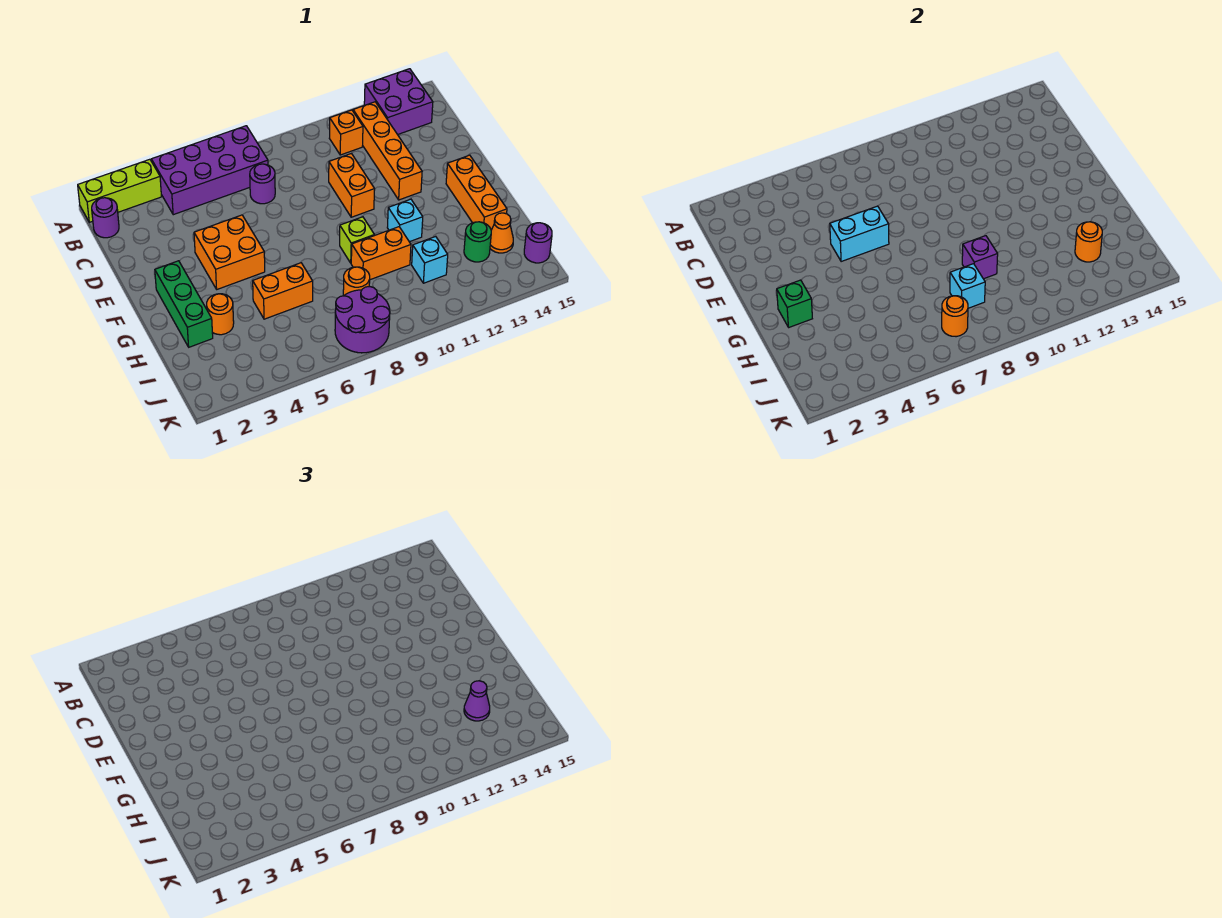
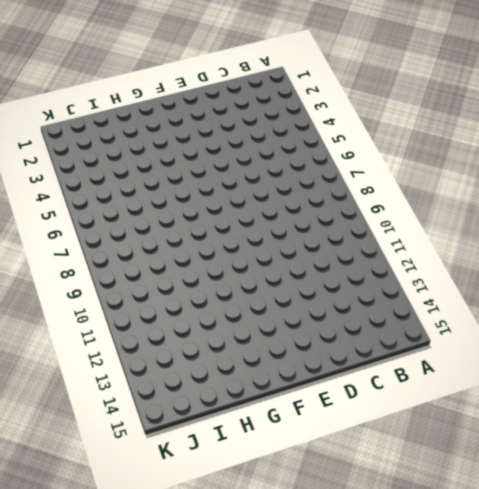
none -> lime 1x3 brick [78,159,161,222]
none -> purple 2x4 brick [151,126,268,215]
none -> purple 2x2 brick [364,69,433,135]

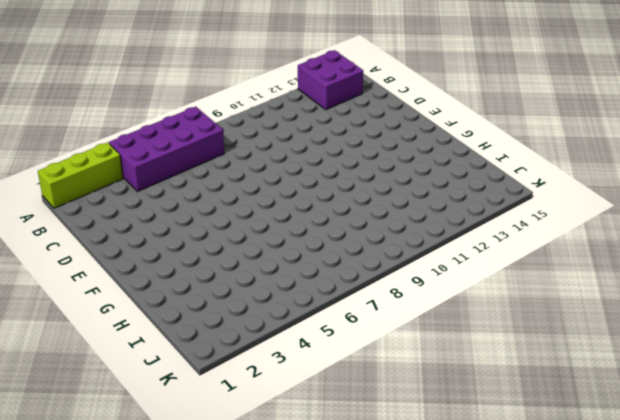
none -> purple 1x1 round brick [92,198,119,238]
none -> orange 1x1 brick [329,110,363,155]
none -> orange 1x4 brick [353,102,422,200]

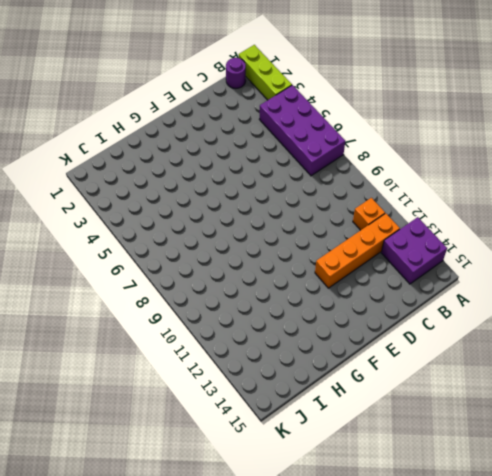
none -> purple 1x1 round brick [250,164,275,204]
none -> orange 1x2 brick [329,153,375,217]
none -> orange 2x2 brick [194,215,265,289]

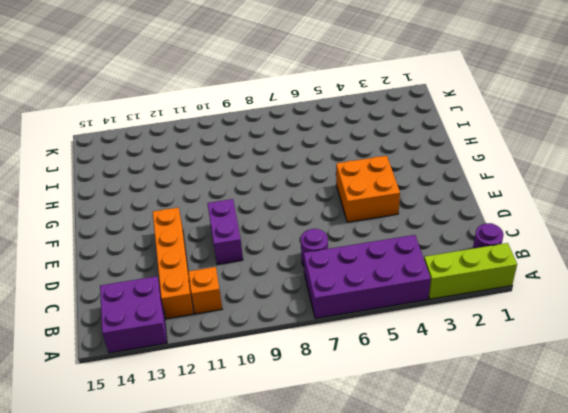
purple 1x2 brick [207,199,243,264] -> orange 1x2 brick [329,153,375,217]
none -> green 1x3 brick [155,261,213,347]
none -> orange 1x3 brick [446,155,507,230]
none -> lime 1x1 brick [340,217,374,263]

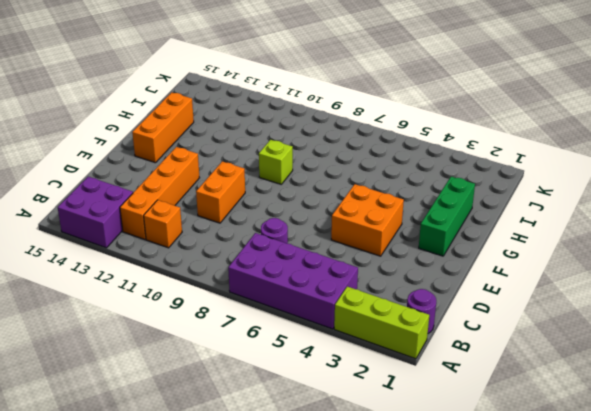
none -> cyan 1x1 brick [387,199,423,242]
none -> orange 1x1 round brick [207,294,234,335]
none -> orange 1x2 brick [253,263,313,319]

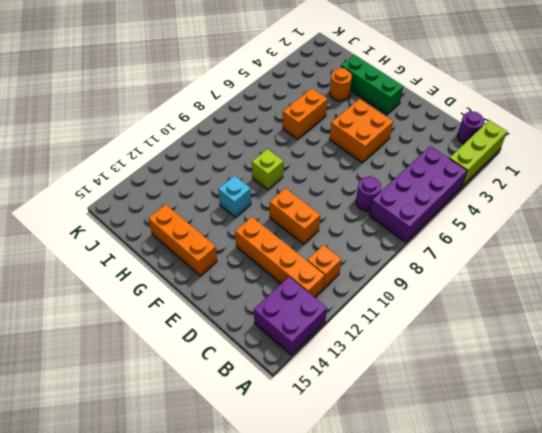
none -> orange 1x2 brick [351,227,411,280]
none -> orange 1x1 round brick [343,267,370,296]
none -> cyan 1x1 brick [412,236,448,283]

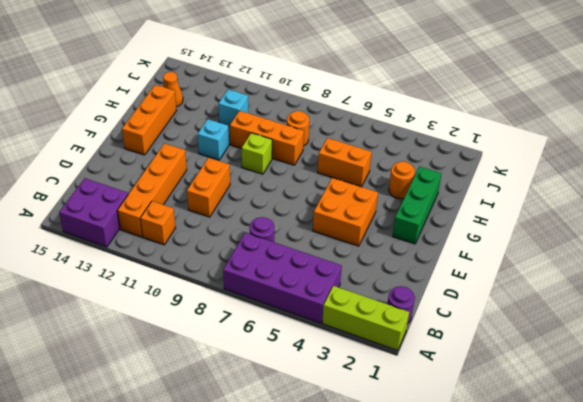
orange 1x3 brick [230,111,304,165] -> orange 1x2 brick [351,227,411,280]
none -> green 1x1 round brick [464,222,491,262]
none -> purple 2x2 round brick [335,286,390,353]
none -> purple 1x1 round brick [524,223,552,263]

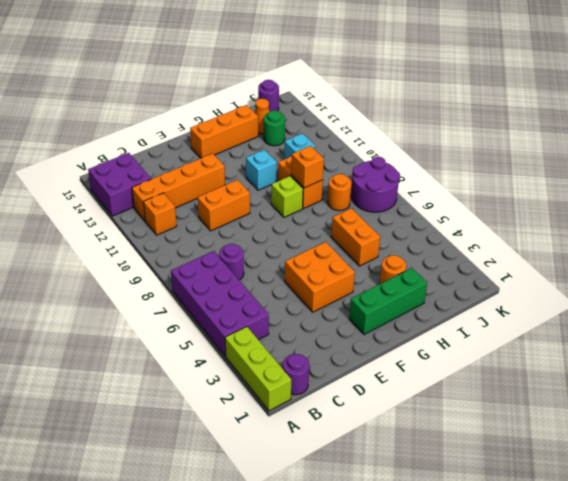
orange 1x1 brick [291,146,324,188] -> purple 1x1 brick [962,236,998,279]
none -> cyan 1x2 brick [830,206,889,262]
none -> green 1x1 brick [777,280,812,327]
none -> cyan 1x1 brick [950,264,985,308]

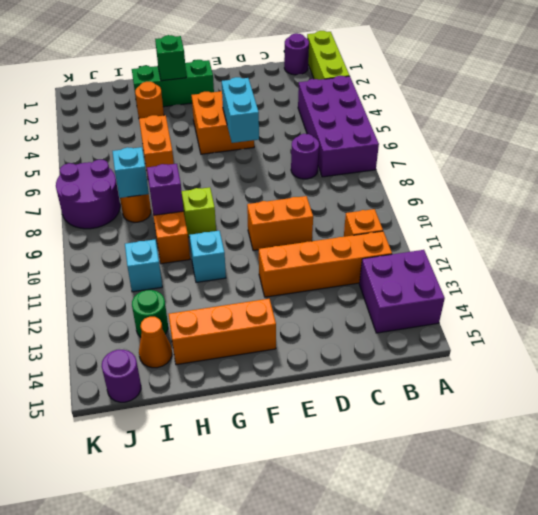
none -> orange 1x1 round brick [1075,222,1102,262]
none -> orange 1x1 round brick [942,296,968,337]
none -> purple 1x1 cone [464,681,490,721]

